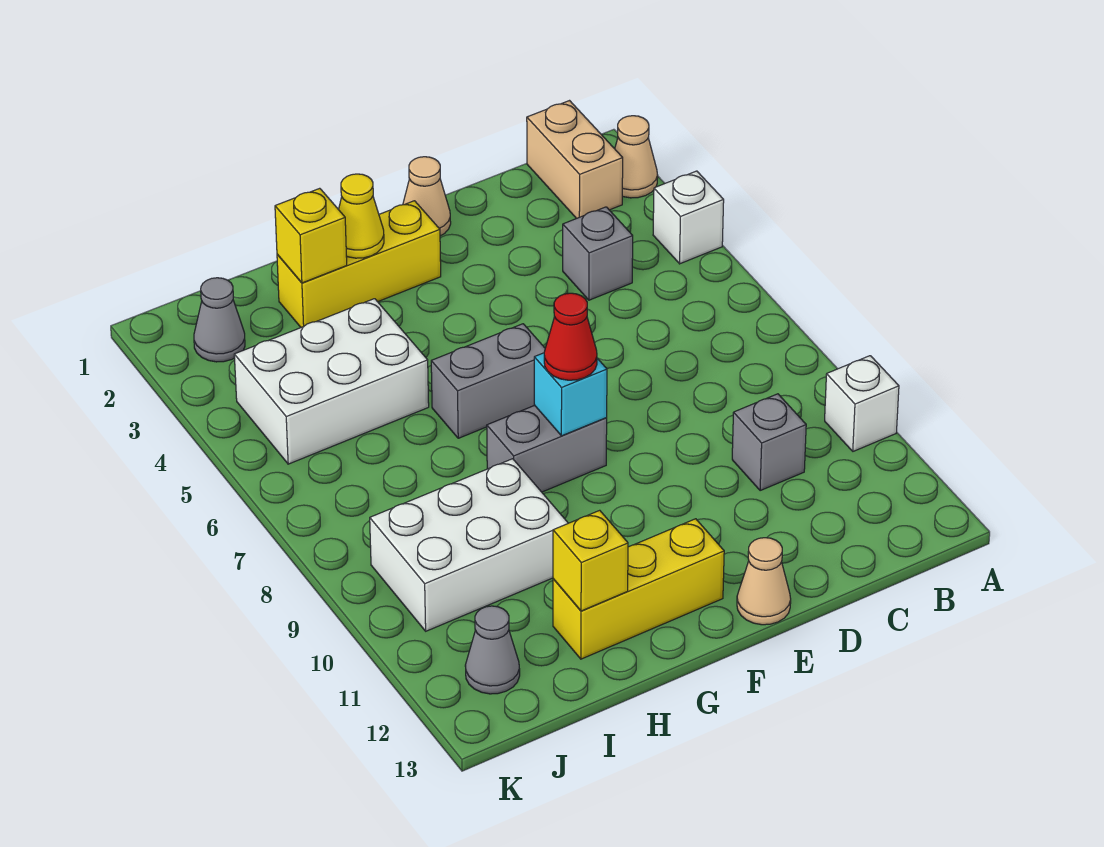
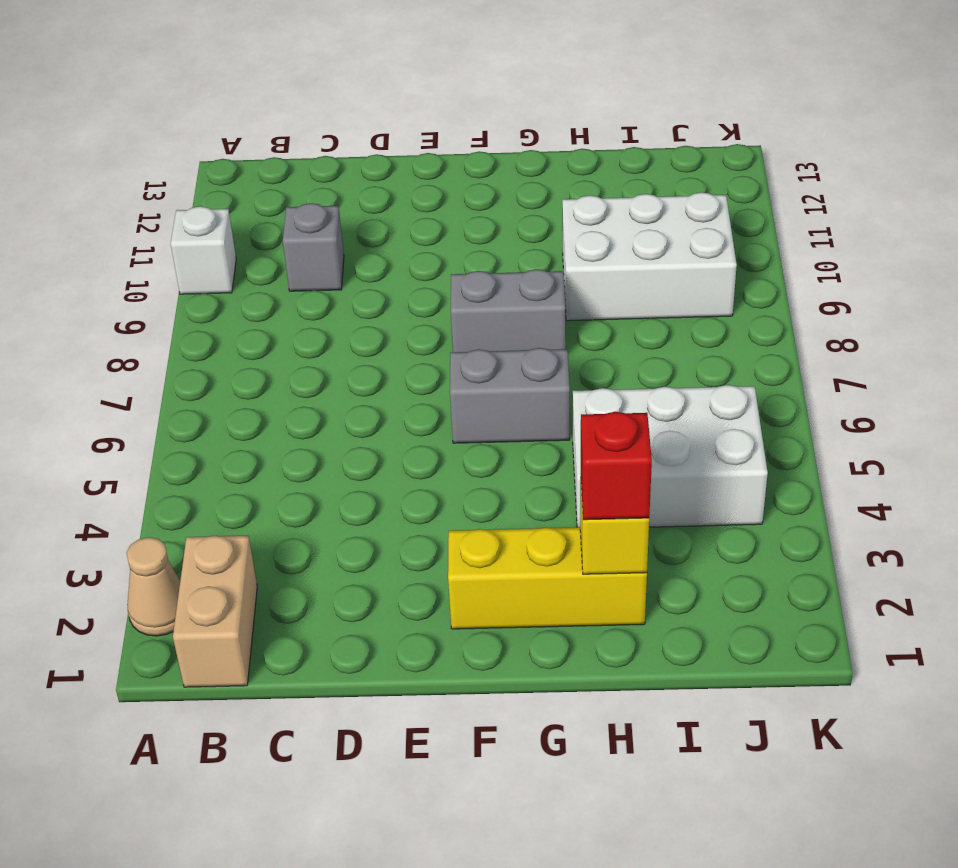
red 1x1 brick [581,412,652,520] -> none
none -> white 1x1 brick [653,171,724,264]
none -> grey 1x1 brick [563,207,633,300]
none -> tan 1x1 cone [403,157,451,236]

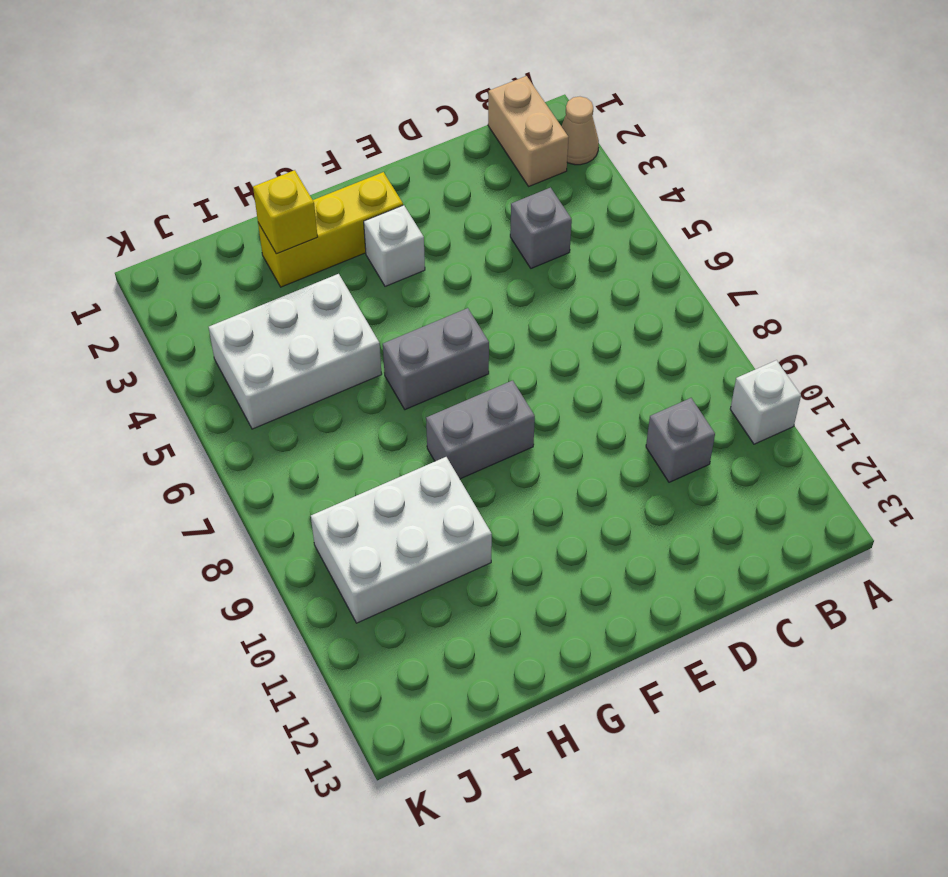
white 1x1 brick [364,205,425,286] -> white 1x1 brick moved to [653,171,724,264]
none -> tan 1x1 cone [403,157,451,236]
none -> tan 1x1 cone [737,538,791,625]
none -> yellow 1x3 brick [553,519,724,659]

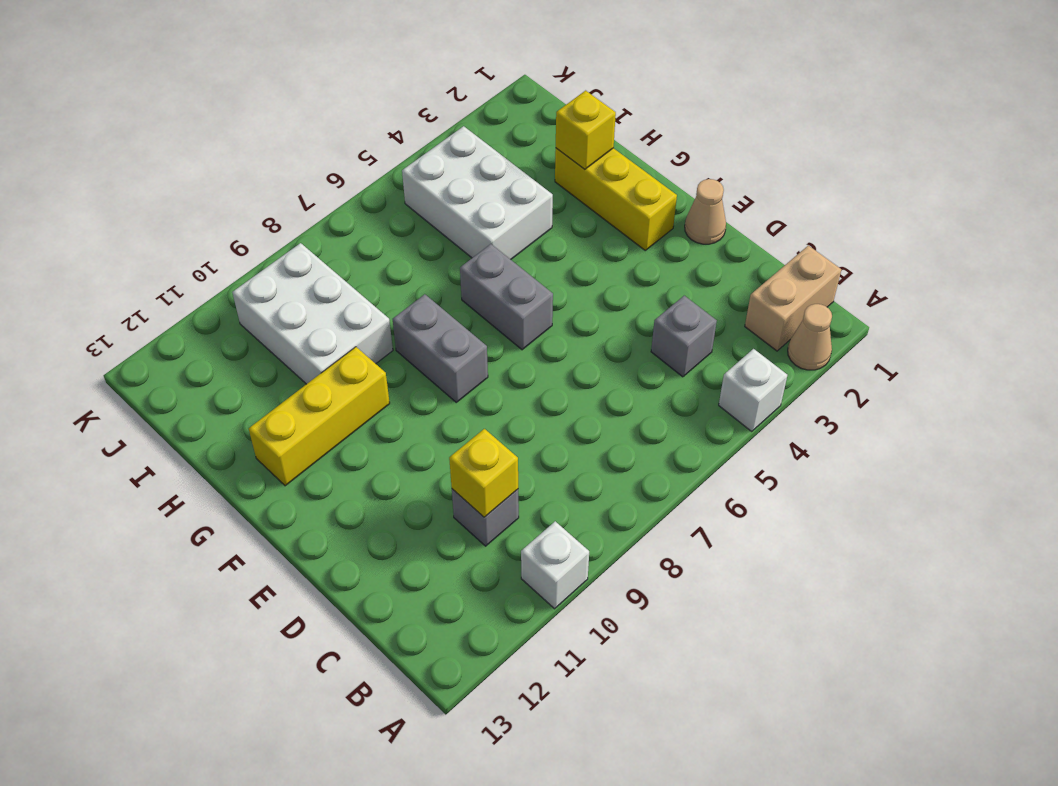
yellow 1x1 brick [449,429,518,517] -> yellow 1x1 brick moved to [553,510,628,611]
yellow 1x3 brick [249,347,390,486] -> yellow 1x3 brick turned to [553,519,724,659]
none -> tan 1x1 cone [737,538,791,625]
none -> grey 1x1 cone [194,278,245,362]
none -> grey 1x1 cone [465,606,520,694]

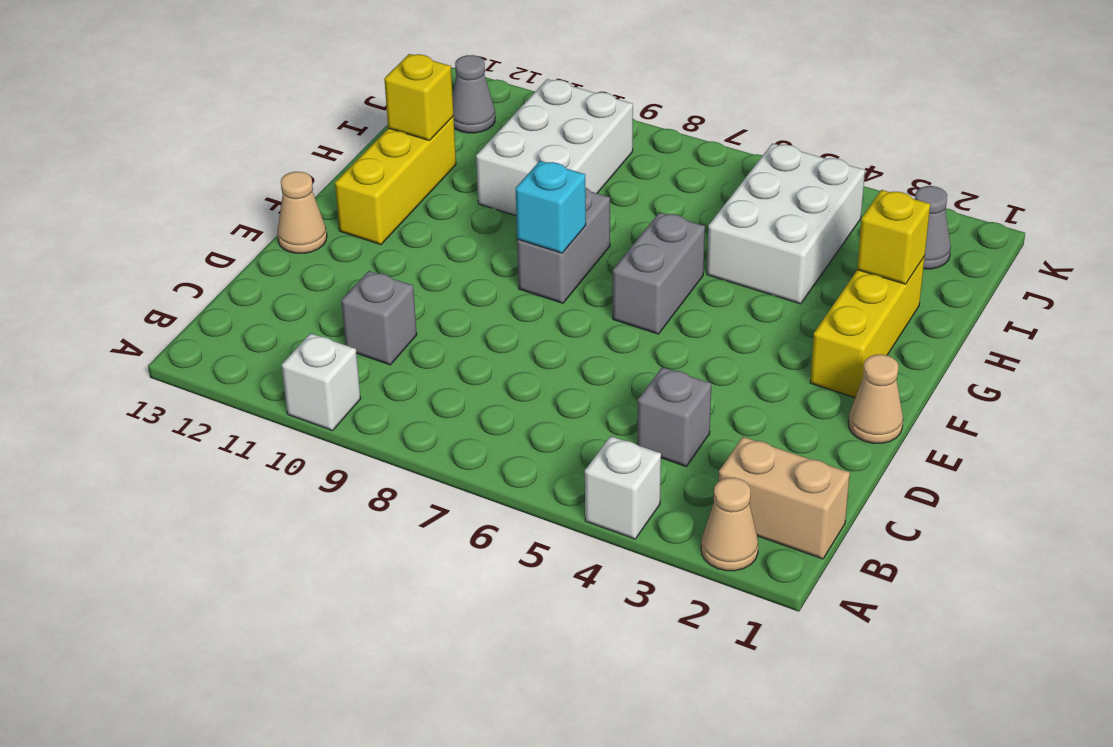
none -> yellow 1x1 cone [339,174,384,258]
none -> red 1x1 cone [544,293,597,380]

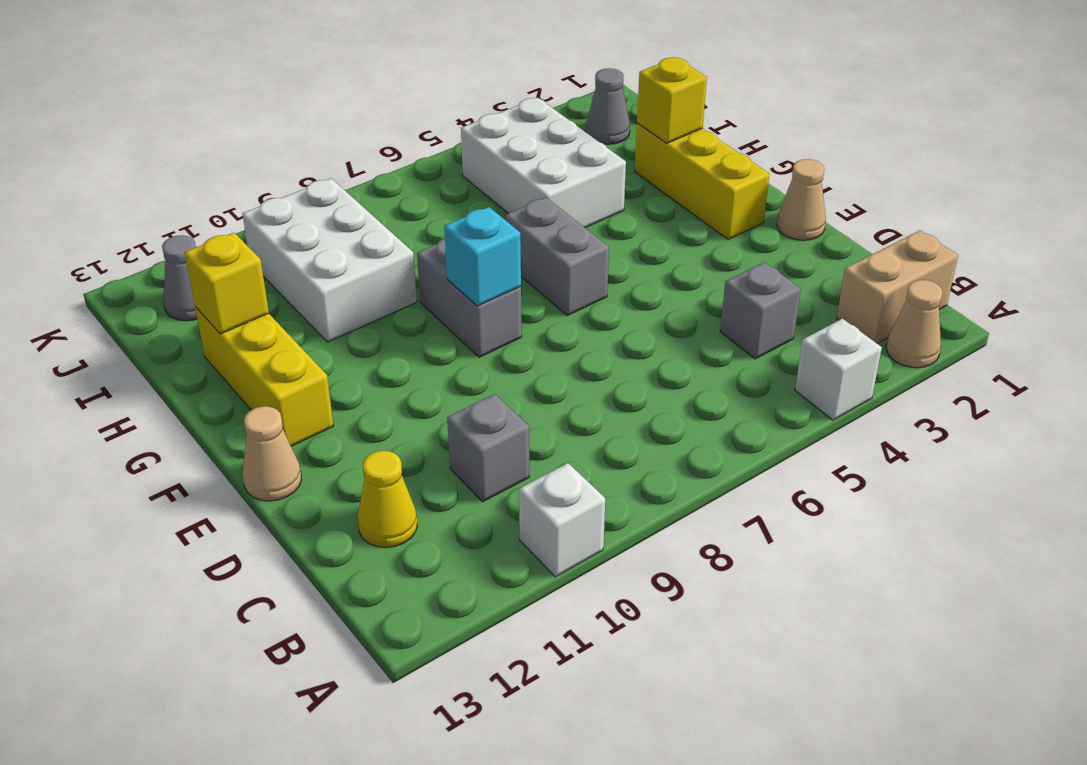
yellow 1x1 cone [358,451,417,548] -> yellow 1x1 cone moved to [339,174,384,258]
none -> red 1x1 cone [544,293,597,380]

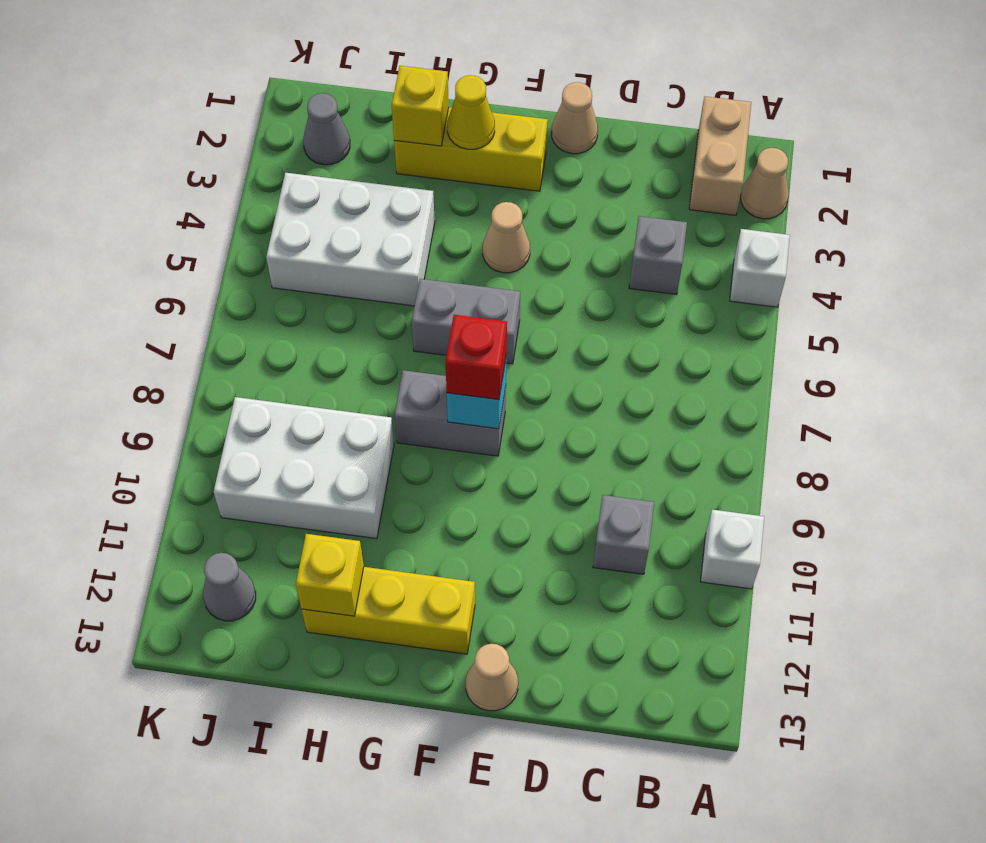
tan 1x1 cone [483,202,530,273] -> none
red 1x1 brick [445,315,507,400] -> red 1x1 cone [544,293,597,380]

